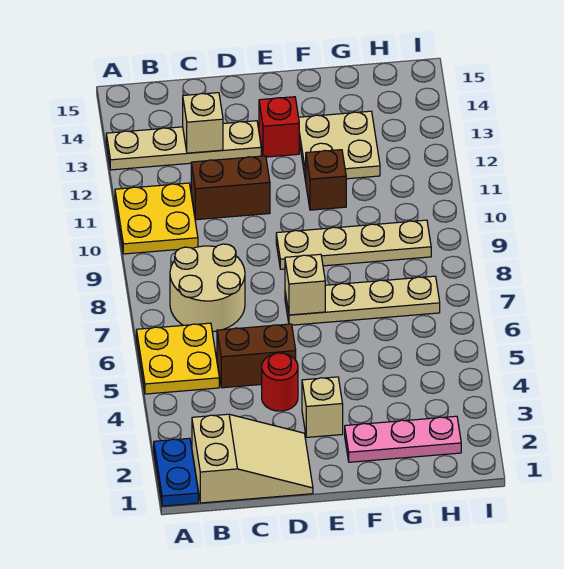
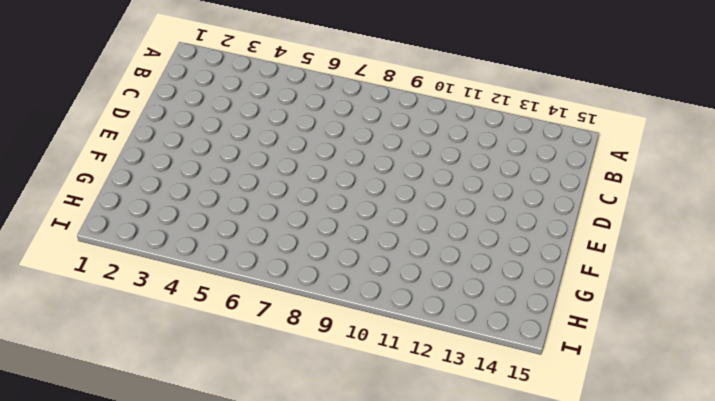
none -> blue 1x2 plate [154,438,198,506]
none -> yellow 2x2 plate [136,323,219,394]
none -> yellow 2x2 plate [115,183,198,254]

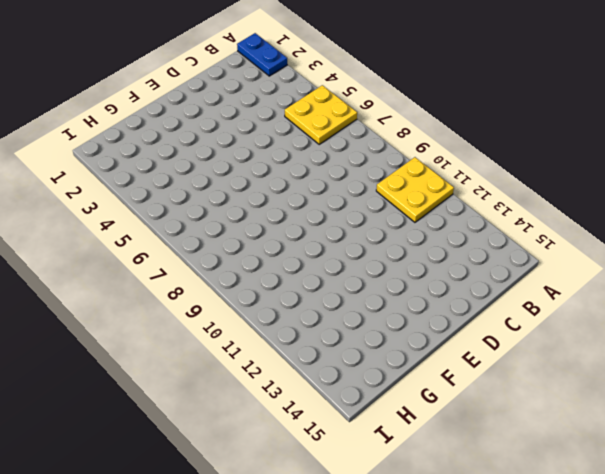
none -> tan 1x4 plate [106,121,261,170]
none -> tan 2x3 slope [192,414,313,503]
none -> tan 2x2 round brick [170,244,245,332]

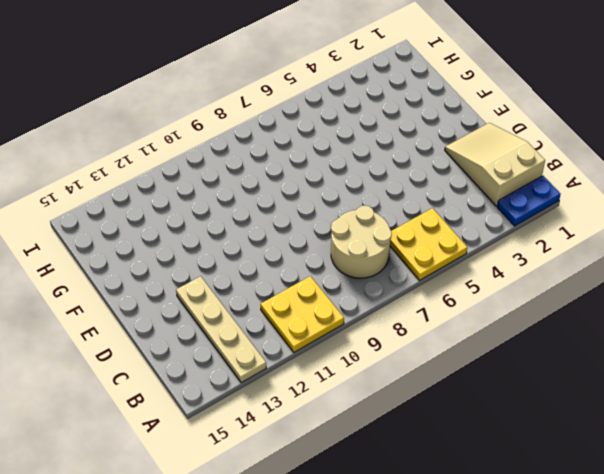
none -> brown 1x2 brick [217,324,296,388]
none -> brown 1x2 brick [191,156,270,220]
none -> red 1x1 round brick [262,353,298,411]

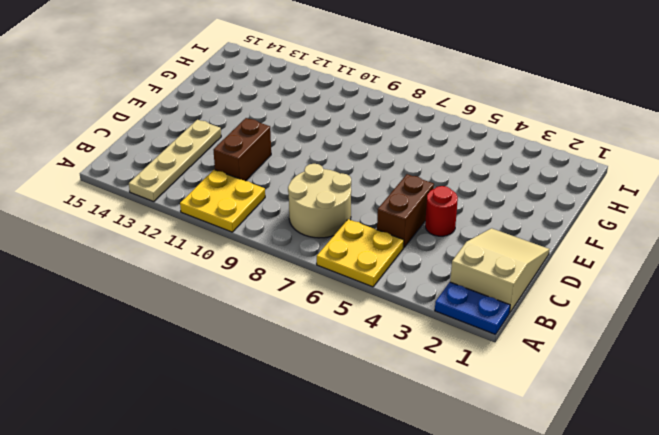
none -> tan 1x1 brick [302,377,343,437]
none -> tan 1x4 plate [285,276,440,325]
none -> tan 1x4 plate [276,220,431,269]

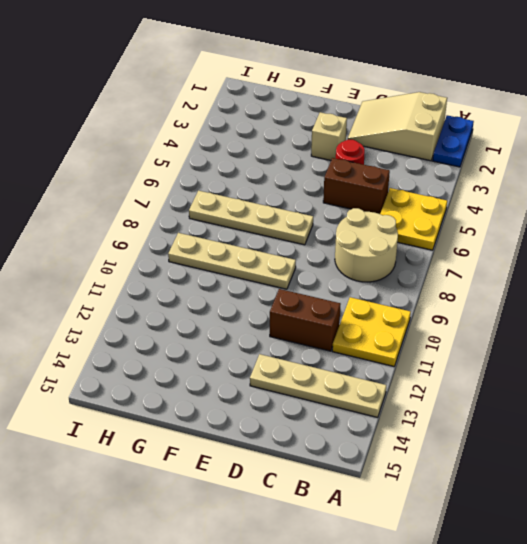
none -> red 1x1 brick [259,97,299,157]
none -> pink 1x3 plate [345,416,461,462]
none -> brown 1x1 brick [306,150,346,210]

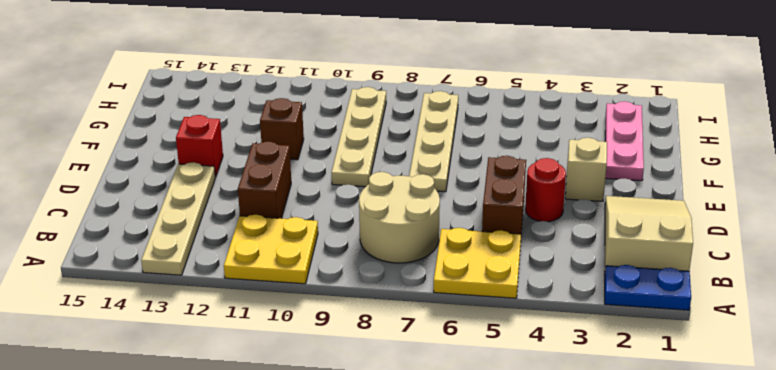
none -> tan 2x2 plate [299,111,380,181]
none -> tan 1x1 brick [183,93,223,153]
none -> tan 1x1 brick [285,254,325,315]

